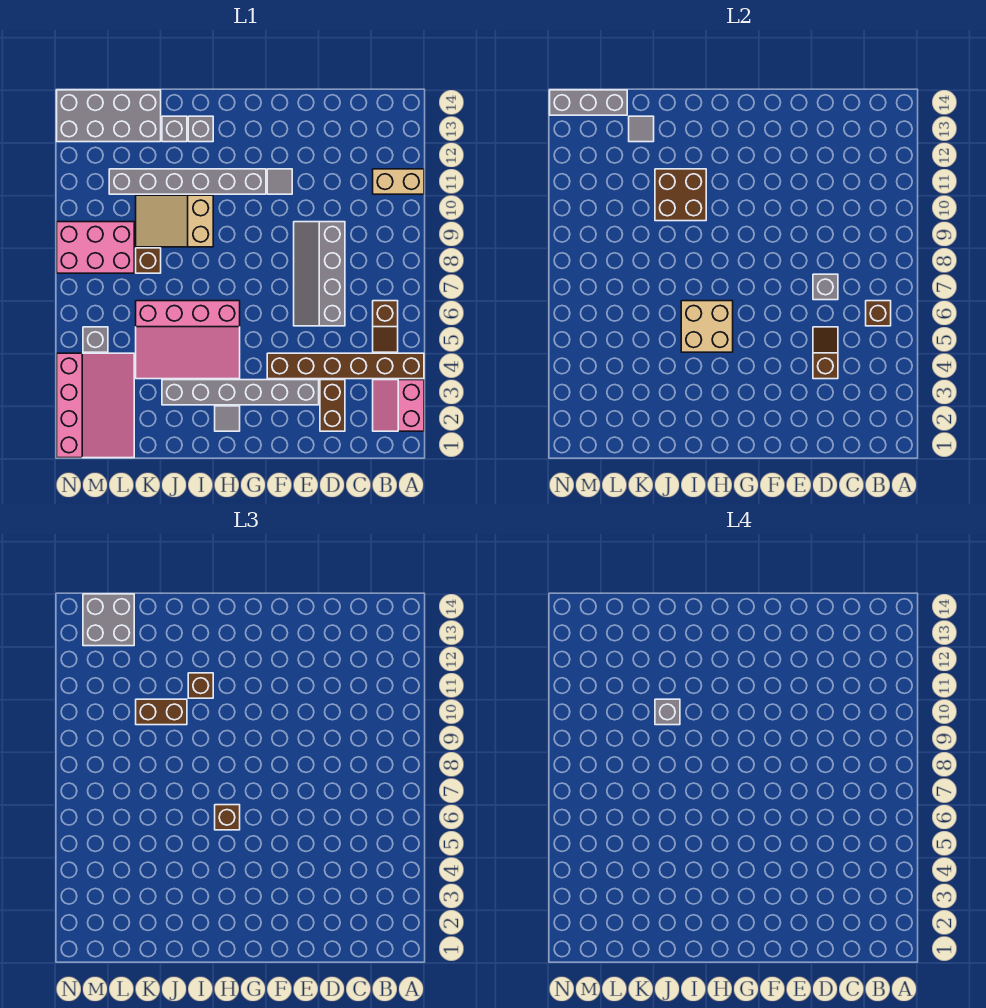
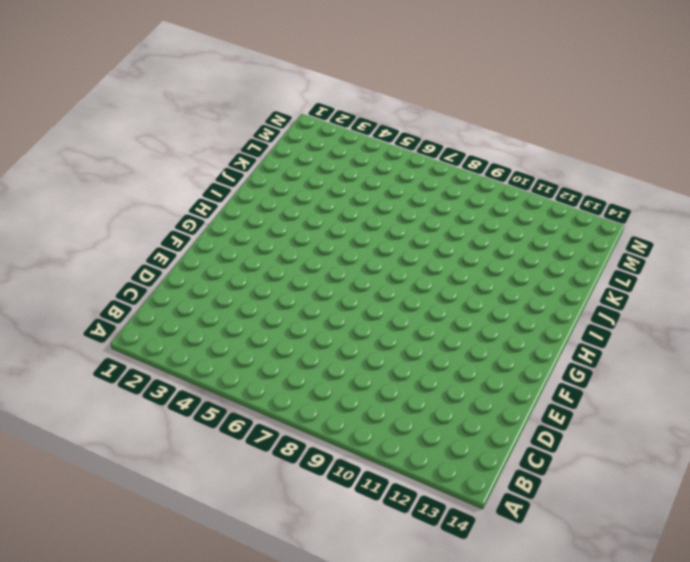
none -> pink 2x2 slope [373,380,424,431]
none -> brown 1x6 brick [267,353,424,379]
none -> tan 1x2 brick [373,169,424,194]
none -> brown 1x2 slope [373,301,398,352]

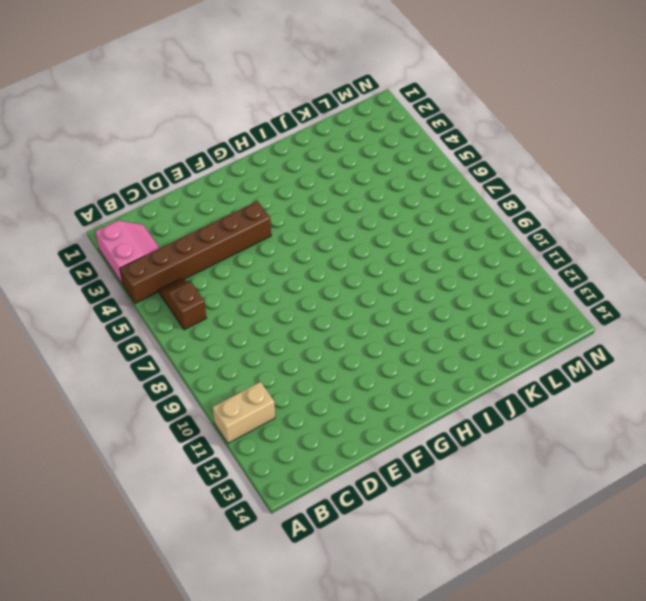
none -> brown 1x2 brick [320,380,345,431]
none -> grey 2x4 slope [294,222,345,326]
none -> grey 1x6 brick [162,380,319,405]
none -> grey 1x1 tile [267,169,292,194]

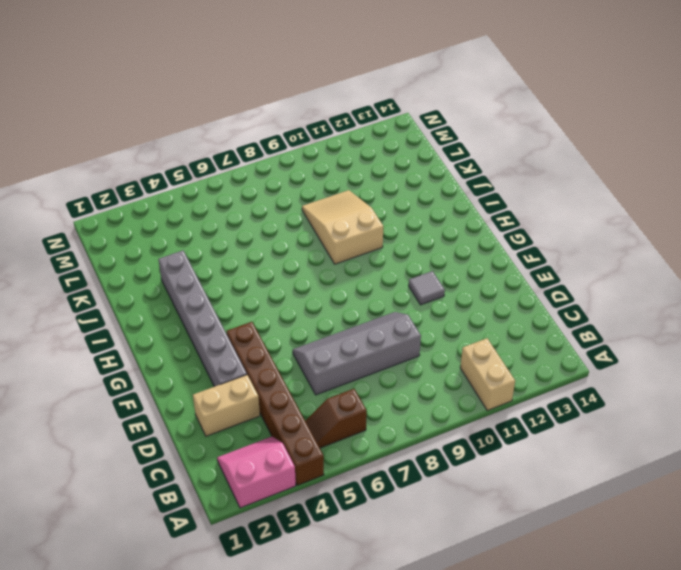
tan 1x2 brick [193,375,260,436] -> brown 1x2 brick [320,380,345,431]
none -> grey 1x6 brick [109,169,266,194]
none -> grey 1x1 tile [215,406,240,431]
none -> pink 3x4 slope [136,301,240,379]
none -> grey 1x1 brick [188,116,213,142]

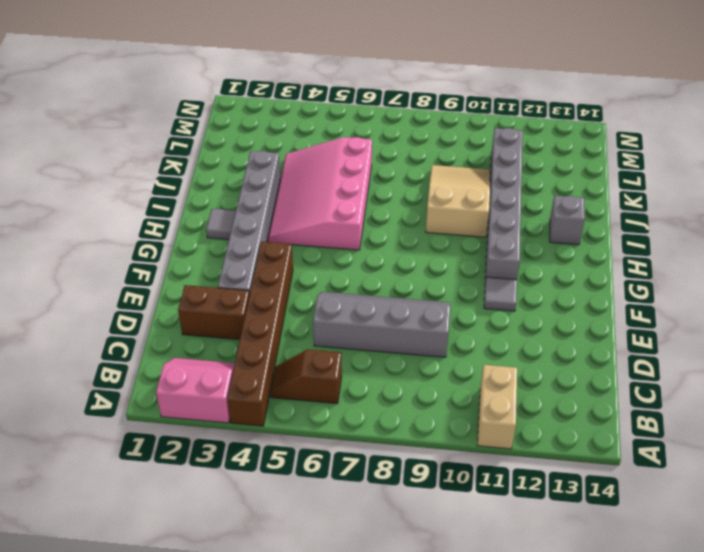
none -> grey 1x1 brick [162,116,187,142]
none -> brown 1x1 brick [136,248,161,273]
none -> grey 2x4 brick [57,90,161,142]
none -> pink 3x4 slope [57,353,134,458]

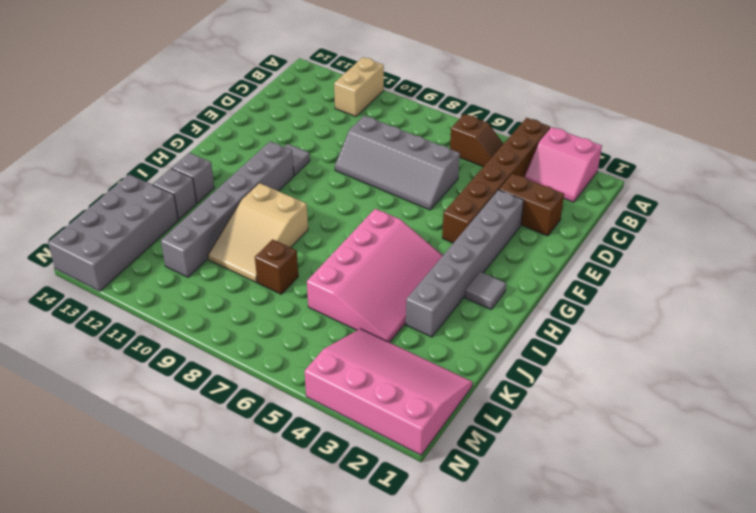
none -> pink 2x3 brick [57,222,134,273]
none -> grey 1x1 brick [83,327,108,352]
none -> brown 1x1 brick [866,301,891,326]
none -> brown 1x2 slope [813,327,838,379]

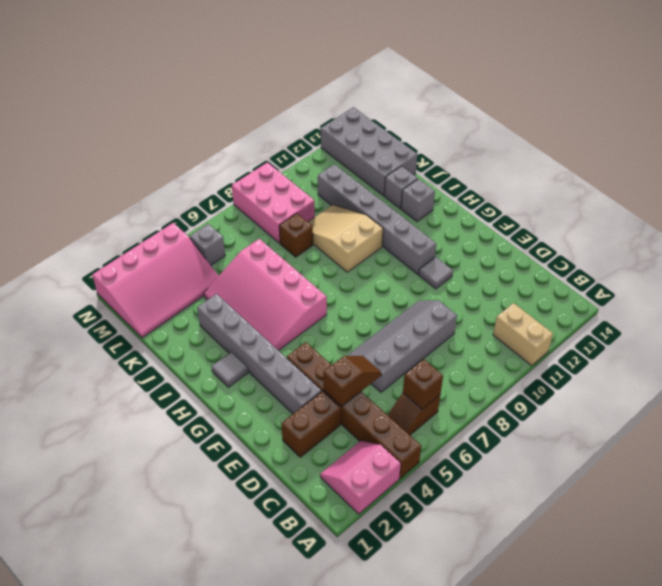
none -> grey 1x1 brick [813,274,838,300]
none -> tan 2x2 brick [681,301,733,352]
none -> brown 2x2 brick [655,169,706,221]
none -> grey 1x1 tile [629,116,654,142]

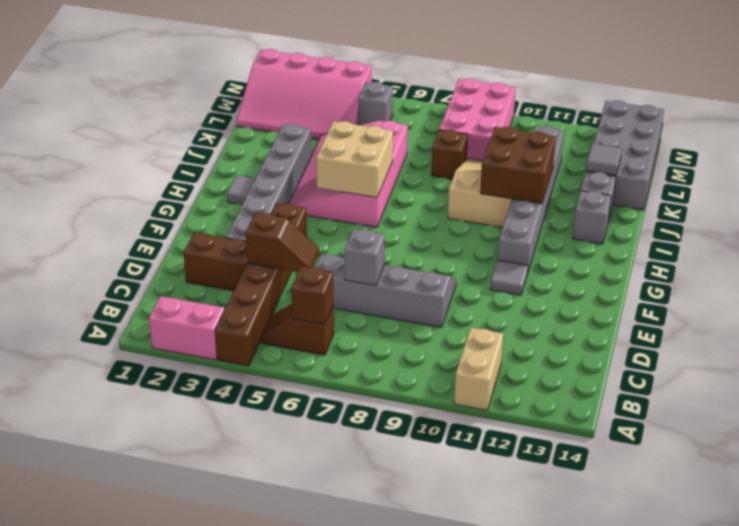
none -> grey 1x3 brick [550,90,627,115]
none -> brown 1x1 brick [215,805,240,830]
none -> brown 1x1 brick [188,673,213,698]
none -> brown 1x2 brick [136,699,187,725]

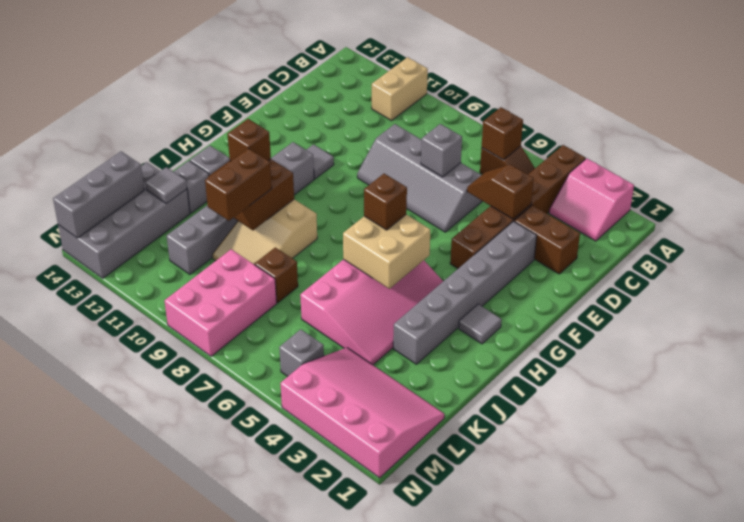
none -> grey 2x2 brick [83,594,134,646]
none -> grey 1x1 brick [655,699,680,725]

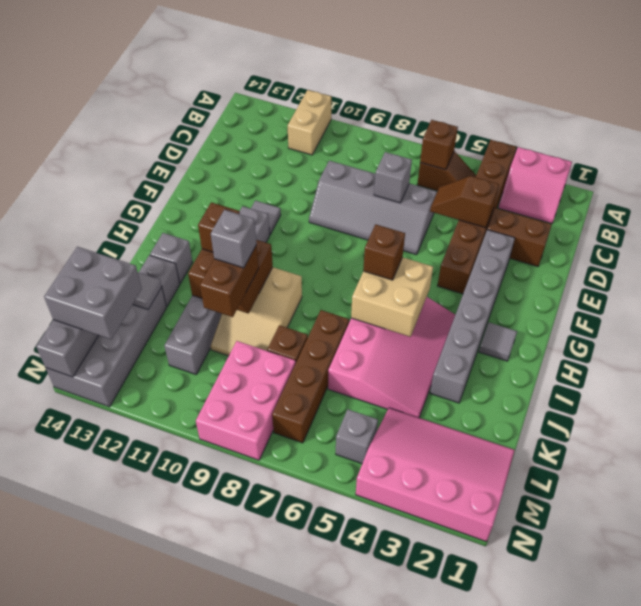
brown 1x4 brick [272,310,349,443] -> none

